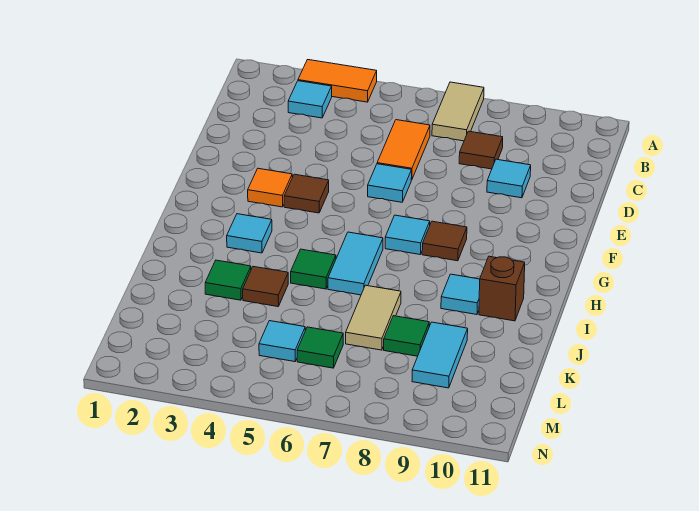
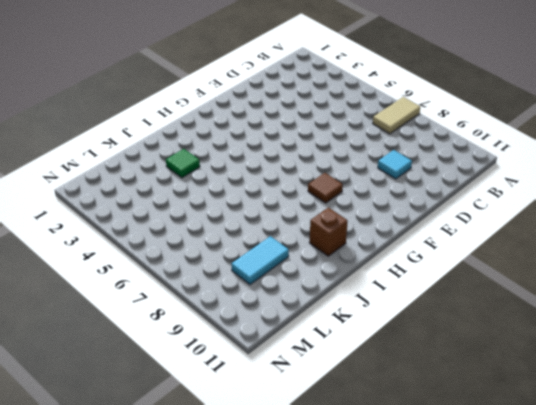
none -> orange 1x2 tile [298,60,377,102]
none -> cyan 1x1 tile [288,81,332,118]
none -> orange 1x2 tile [377,120,430,180]

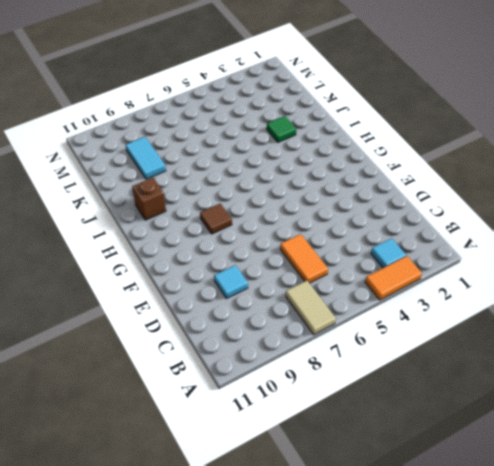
none -> brown 1x1 tile [459,131,503,169]
none -> cyan 1x1 tile [368,164,412,202]
none -> orange 1x1 tile [248,168,292,207]

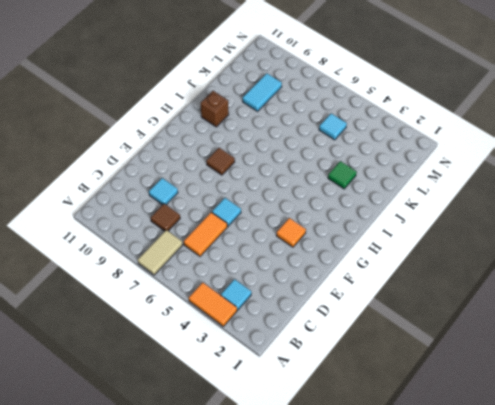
none -> brown 1x1 tile [284,174,329,213]
none -> cyan 1x1 tile [385,215,430,255]
none -> cyan 1x1 tile [227,214,272,253]

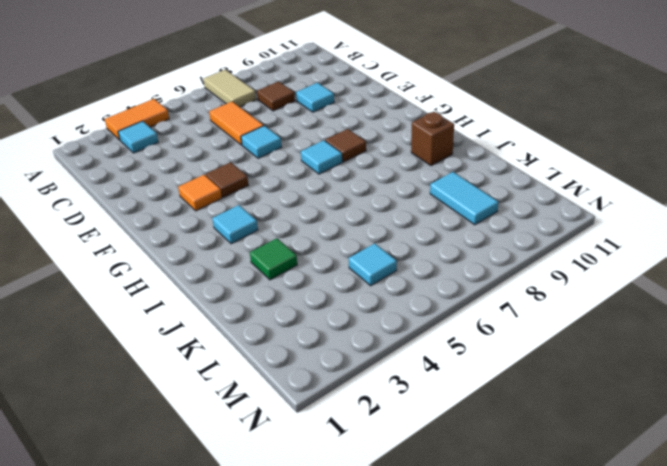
none -> cyan 1x2 tile [328,232,383,295]
none -> green 1x1 tile [291,249,336,289]
none -> cyan 1x1 tile [441,274,480,315]

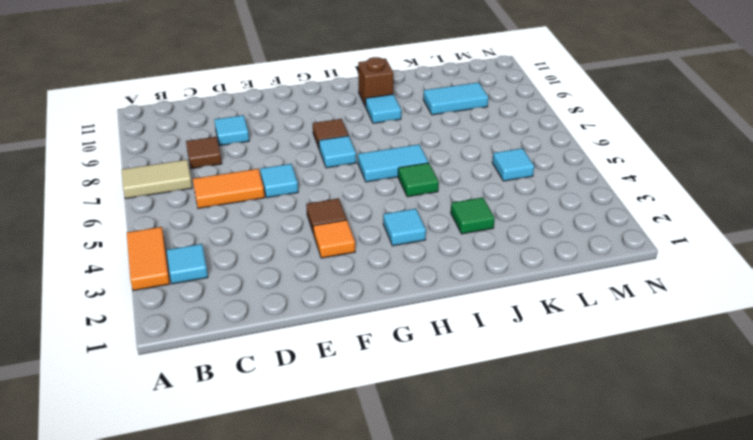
none -> brown 1x1 tile [243,267,288,307]
none -> tan 1x2 tile [346,285,401,350]
none -> green 1x1 tile [384,316,429,356]

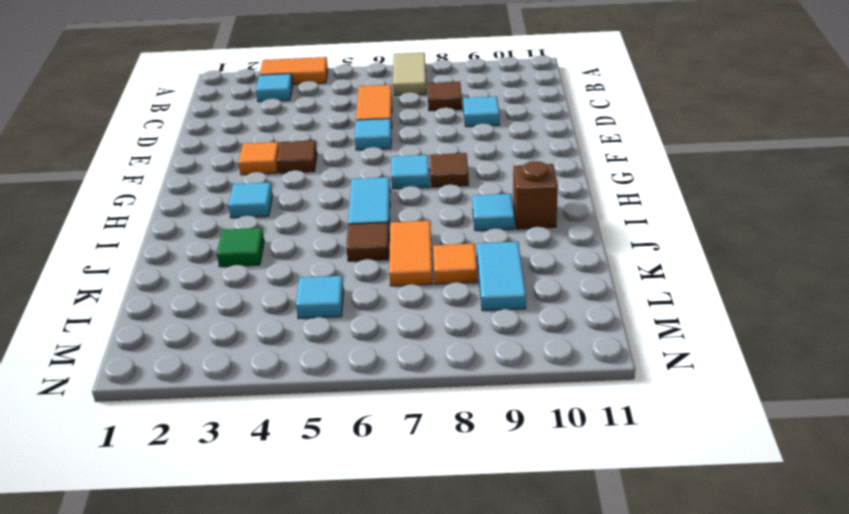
brown 1x1 tile [346,222,389,261] -> brown 1x1 tile moved to [243,267,288,307]
orange 1x2 tile [389,221,433,286] -> tan 1x2 tile [346,285,401,350]
orange 1x1 tile [433,244,477,284] -> green 1x1 tile [384,316,429,356]
none -> green 1x1 tile [291,249,336,289]
none -> green 1x1 tile [297,327,343,368]

